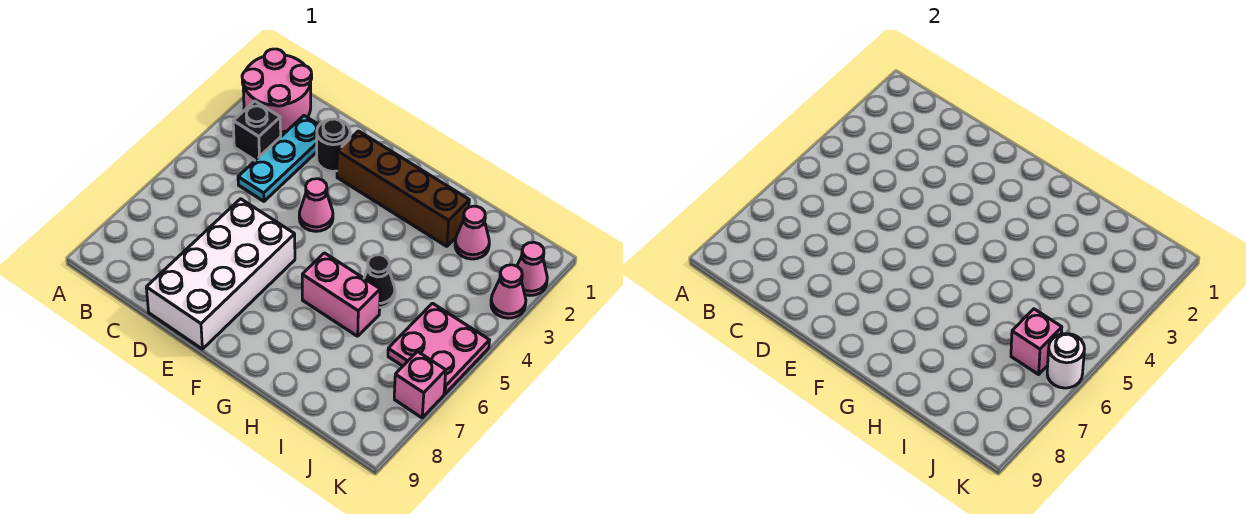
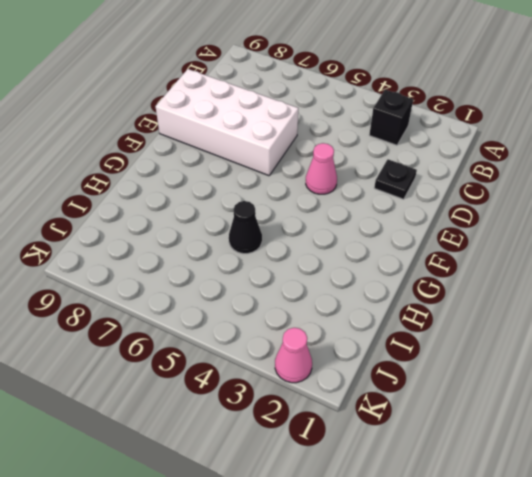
black 1x1 plate [374,159,417,199] -> black 1x1 round brick [317,119,350,171]
none -> pink 2x2 round brick [242,49,312,132]
none -> cyan 1x3 plate [238,116,319,201]
none -> brown 1x4 brick [337,131,469,246]

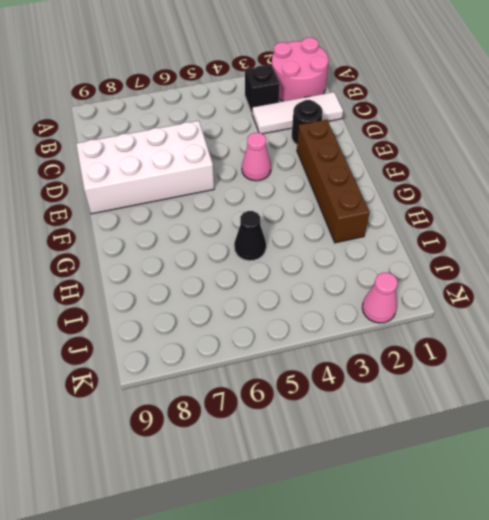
white 1x3 tile [252,92,343,134] -> cyan 1x3 plate [238,116,319,201]
none -> pink 1x2 brick [302,253,380,336]
none -> pink 1x1 cone [455,206,489,259]
none -> pink 2x2 plate [388,303,490,394]

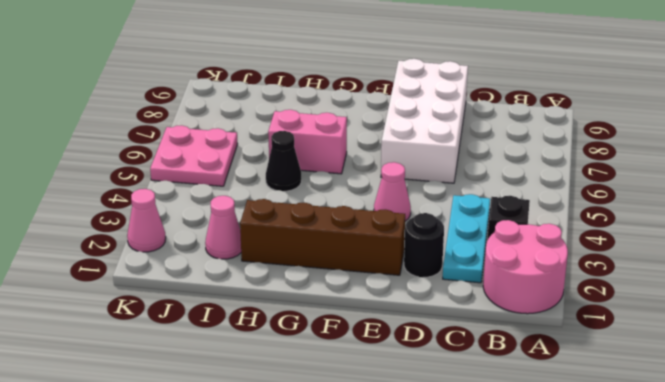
none -> pink 1x1 cone [491,265,526,318]
none -> pink 1x1 brick [394,352,446,418]
none -> pink 1x1 brick [1011,309,1062,374]

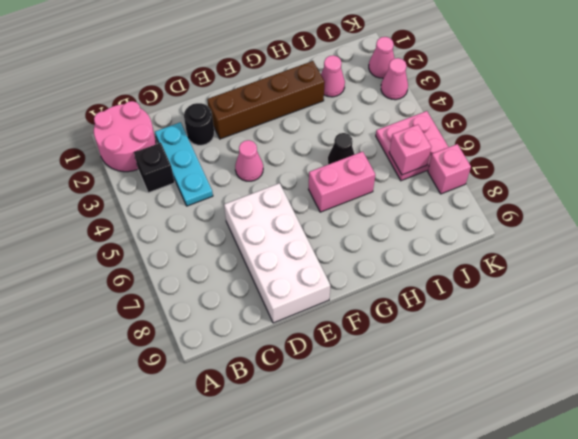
none -> white 1x1 round brick [1047,334,1084,388]

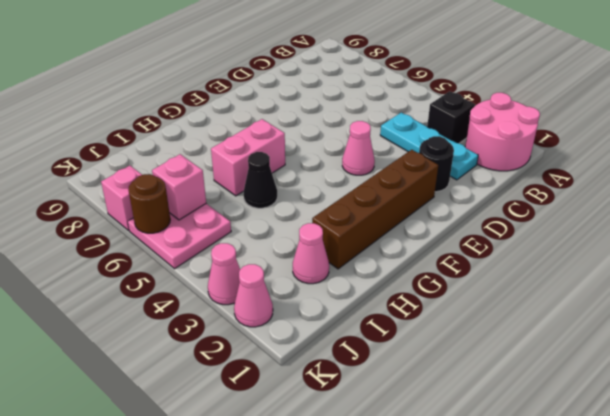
brown 1x1 round brick [128,174,170,233] -> white 1x1 round brick [1047,334,1084,388]
none -> white 2x4 brick [146,199,295,349]

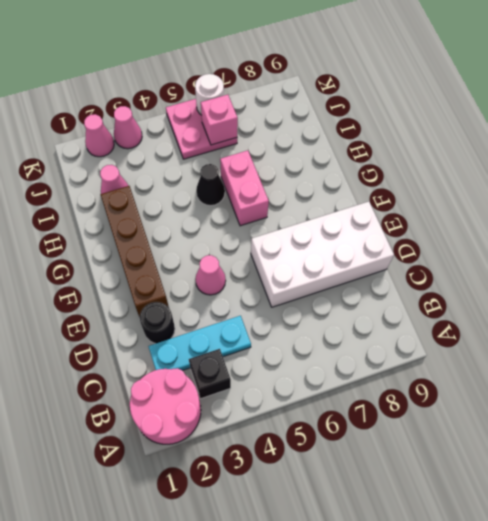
none -> pink 1x1 brick [394,352,446,418]

